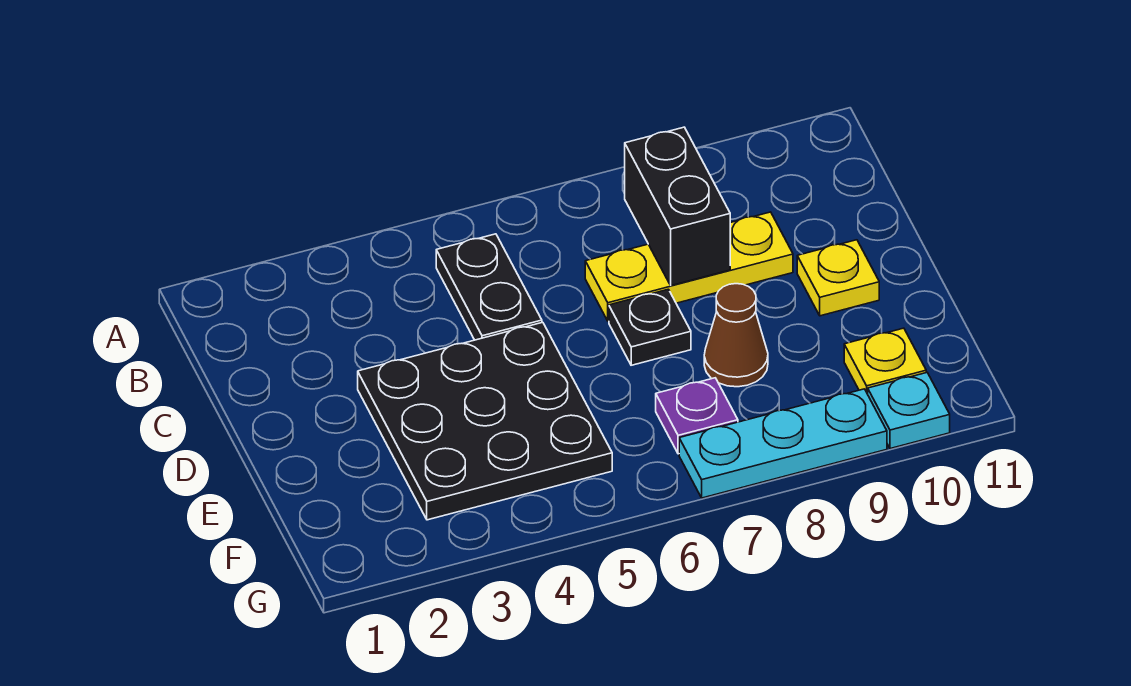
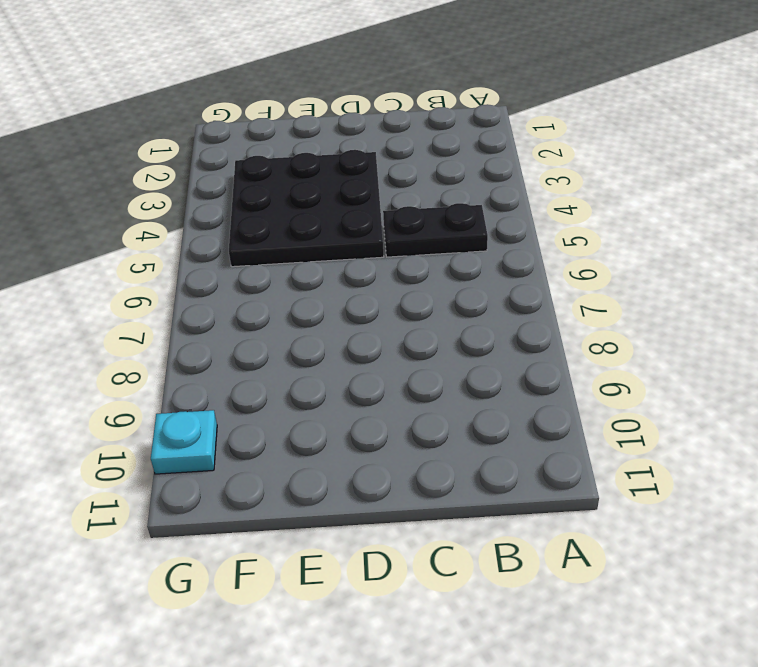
none -> yellow 1x3 plate [585,212,793,321]
none -> black 1x1 plate [609,289,691,365]

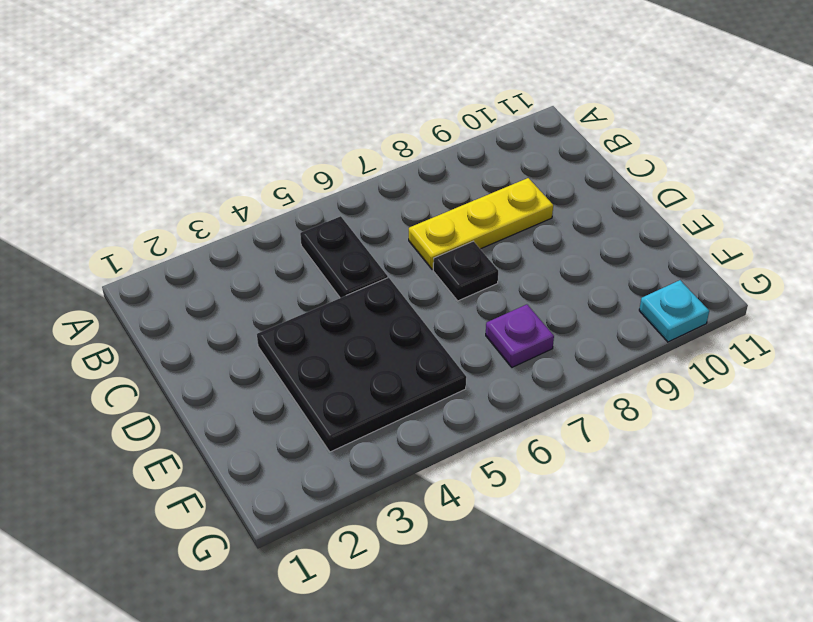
none -> yellow 1x1 plate [797,240,879,316]
none -> brown 1x1 cone [704,284,768,387]

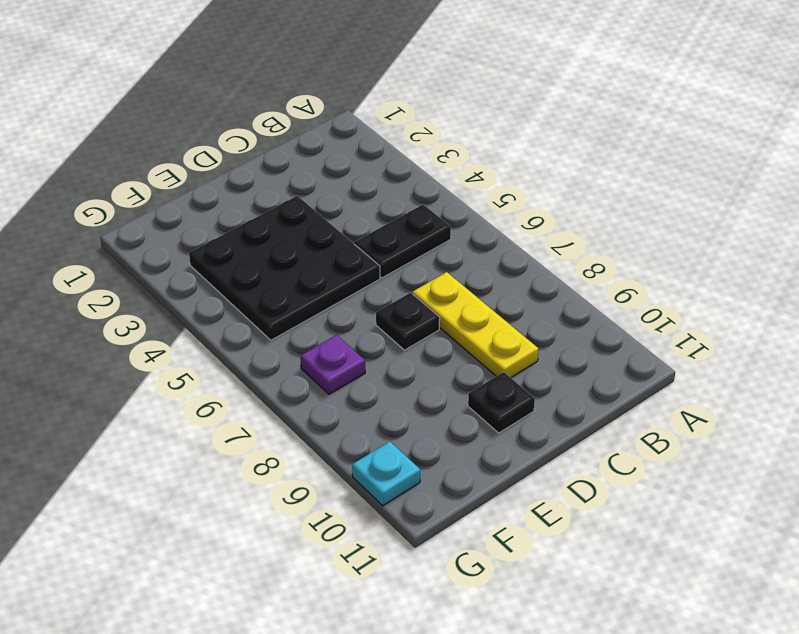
black 1x1 plate [468,372,535,433] -> yellow 1x1 plate [797,240,879,316]
none -> brown 1x1 cone [704,284,768,387]
none -> yellow 1x1 plate [844,328,926,394]

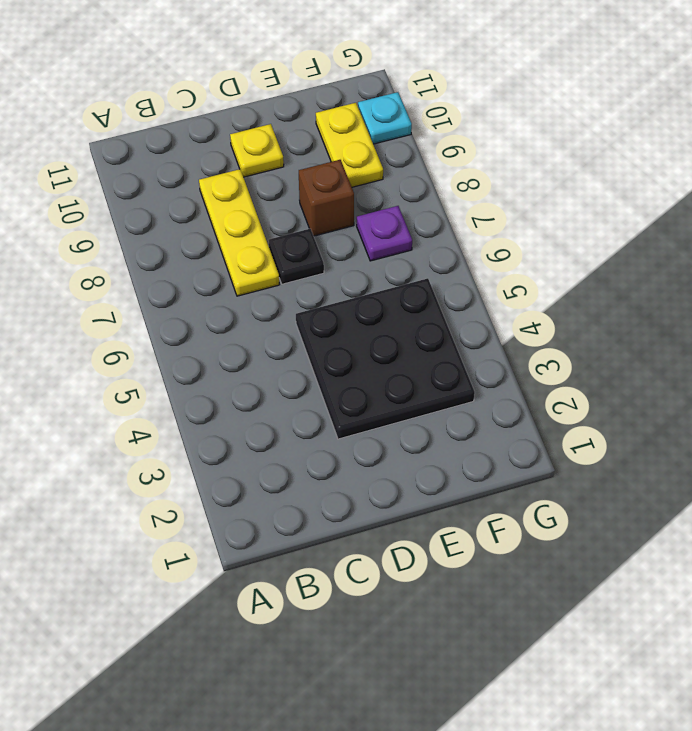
brown 1x1 brick [299,160,354,236] -> brown 1x1 cone [704,284,768,387]
yellow 1x2 plate [316,103,383,187] -> yellow 1x1 plate [844,328,926,394]
none -> black 1x2 plate [436,234,542,340]
none -> cyan 1x3 plate [679,389,887,498]

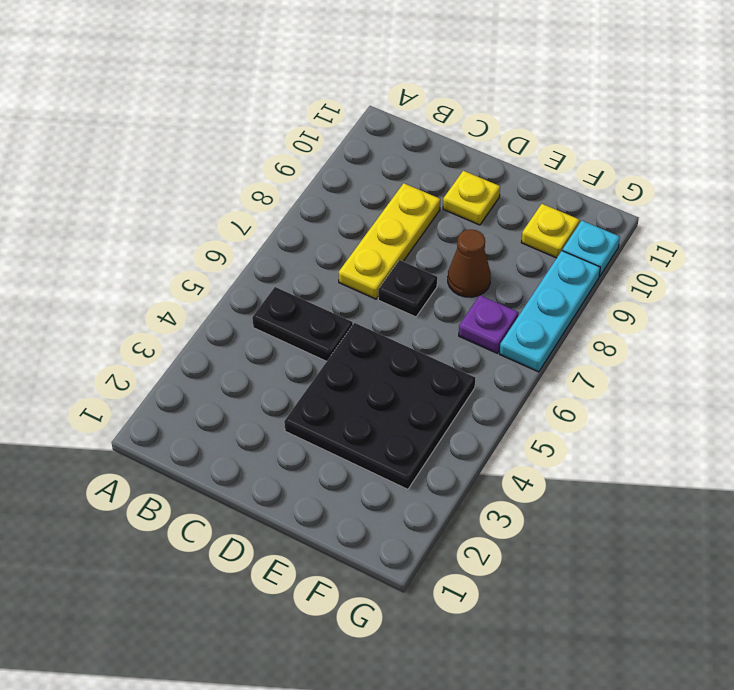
none -> black 1x2 brick [625,127,730,285]

